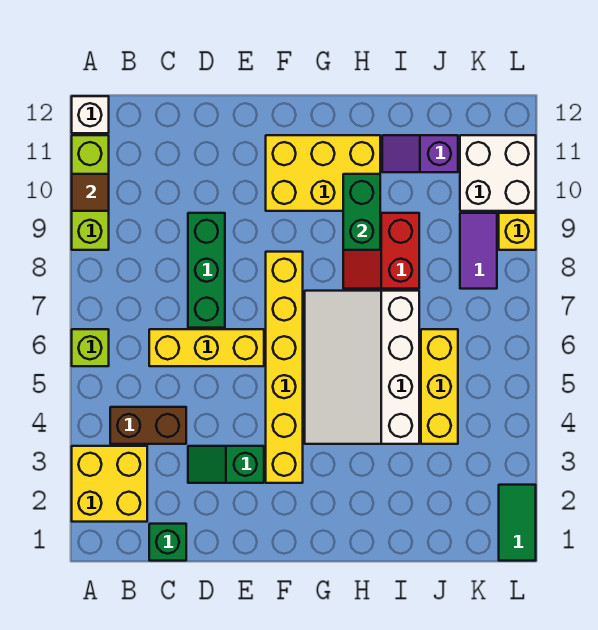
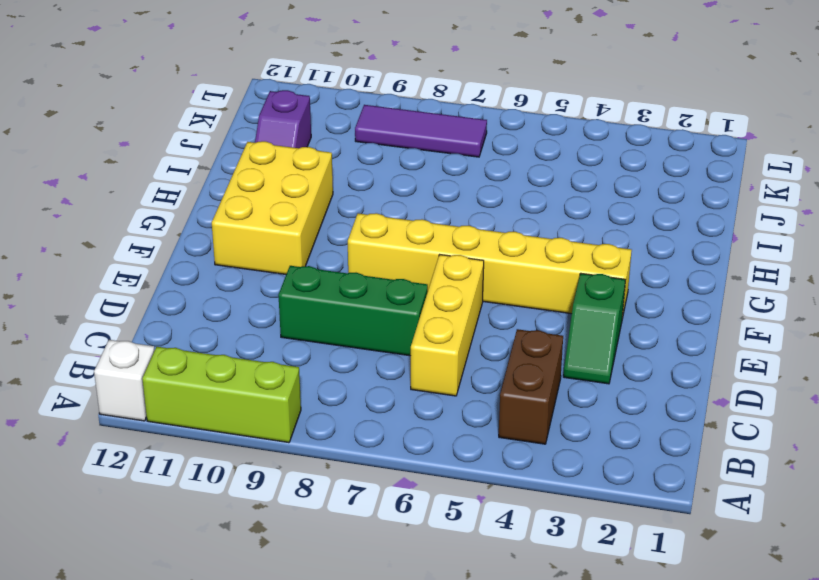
purple 1x3 tile [355,105,487,157] -> purple 1x2 tile [460,213,497,289]
none -> yellow 2x2 brick [72,446,147,522]
none -> lime 1x1 brick [72,329,109,366]
none -> green 1x1 brick [149,524,186,561]

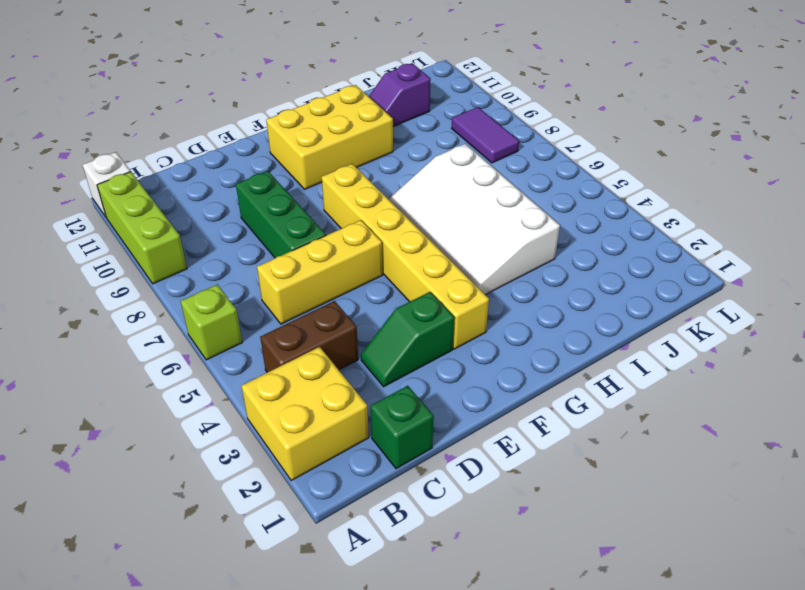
none -> red 2x2 slope [343,213,419,289]
none -> yellow 1x3 brick [421,329,458,444]
none -> white 2x2 brick [460,135,536,211]

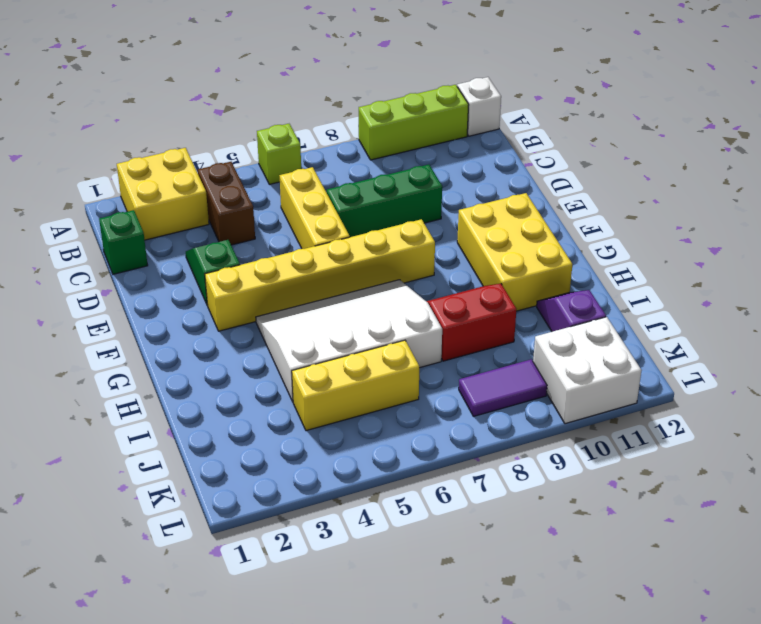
none -> green 1x2 tile [499,485,536,561]
none -> yellow 1x1 brick [499,213,536,250]
none -> brown 1x1 tile [72,174,109,211]

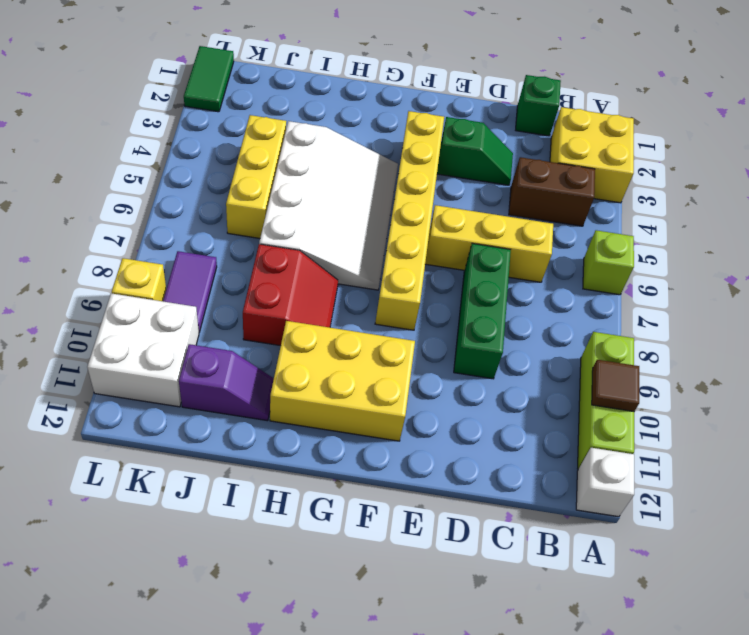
none -> green 1x2 brick [343,174,380,250]

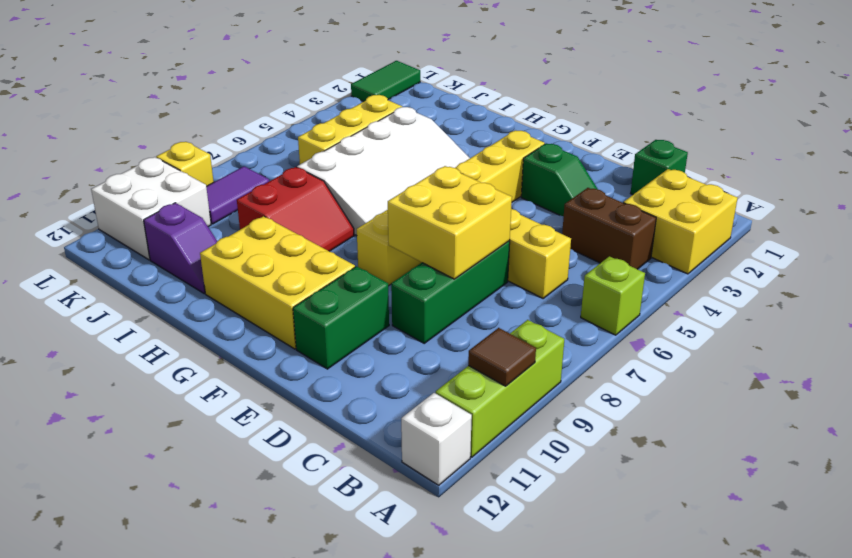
yellow 2x2 brick [388,166,512,279] -> none
green 1x2 brick [293,266,389,369] -> green 1x2 brick moved to [343,174,380,250]

